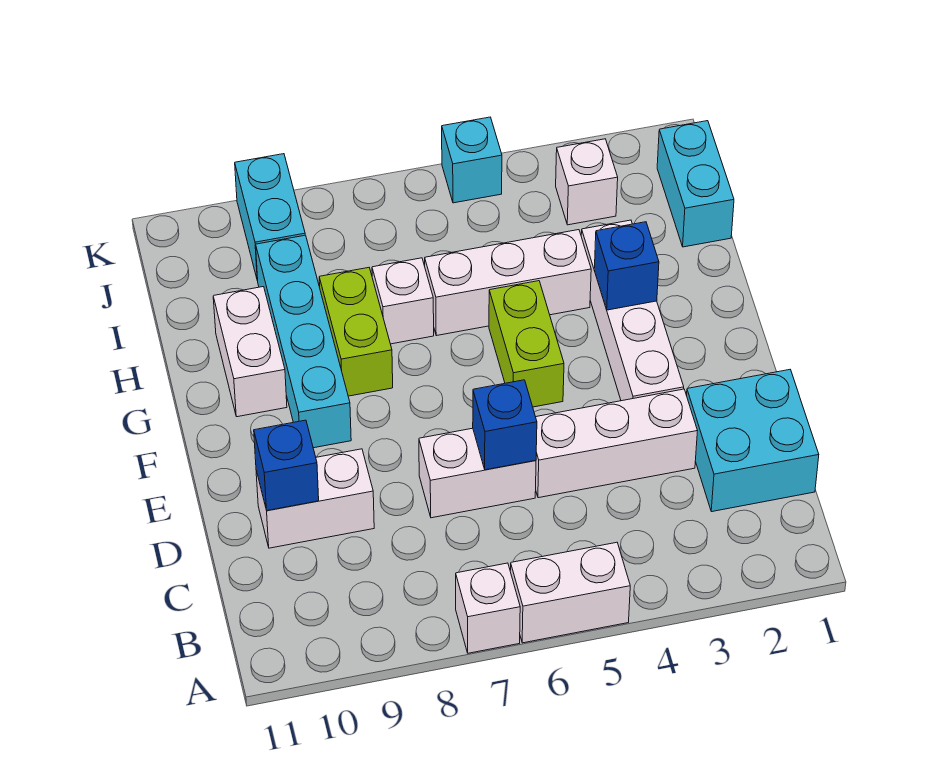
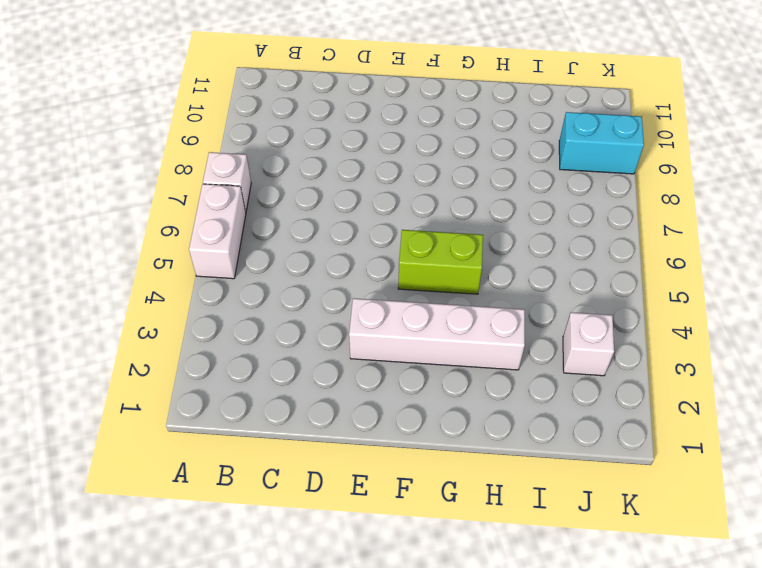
none -> cyan 2x2 brick [687,370,819,512]
none -> white 1x3 brick [536,389,697,498]
none -> white 1x2 brick [419,428,536,518]

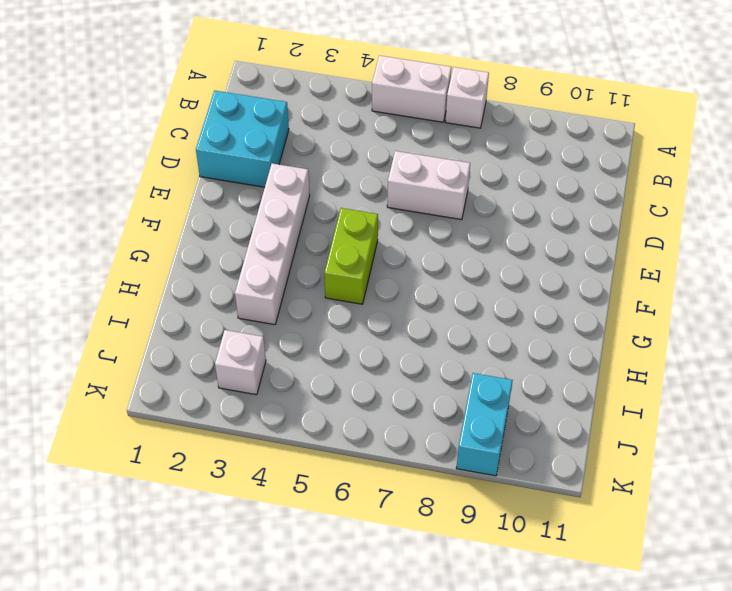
none -> white 1x3 brick [536,389,697,498]
none -> white 1x2 brick [256,449,374,548]
none -> cyan 1x4 brick [256,235,351,448]

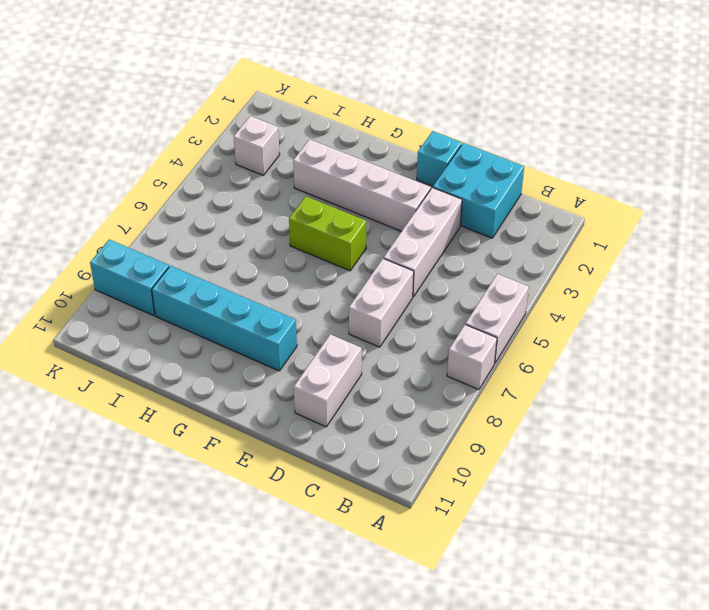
cyan 1x1 brick [417,131,462,186] -> cyan 1x1 brick moved to [442,117,502,203]
none -> lime 1x2 brick [319,268,393,396]
none -> white 1x2 brick [213,287,287,417]
none -> white 1x3 brick [425,230,591,336]

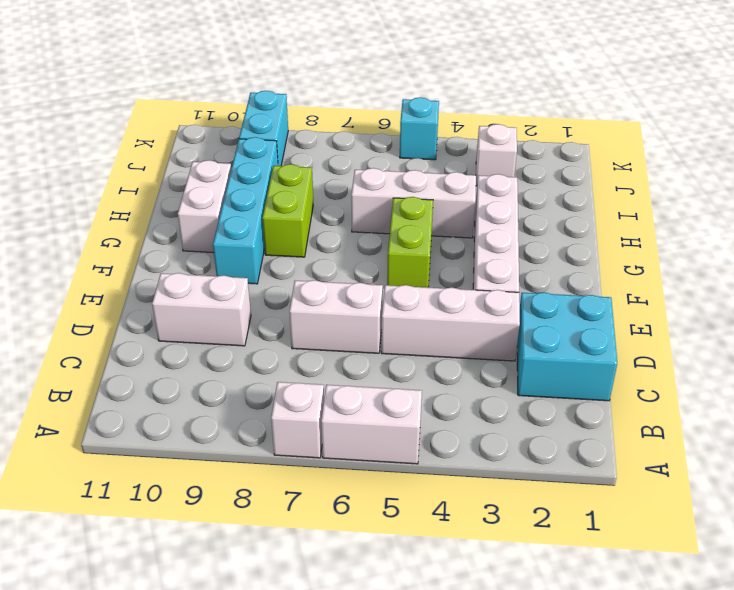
none -> white 1x1 brick [372,258,434,344]
none -> cyan 1x2 brick [657,121,734,247]
none -> blue 1x1 brick [473,380,537,470]

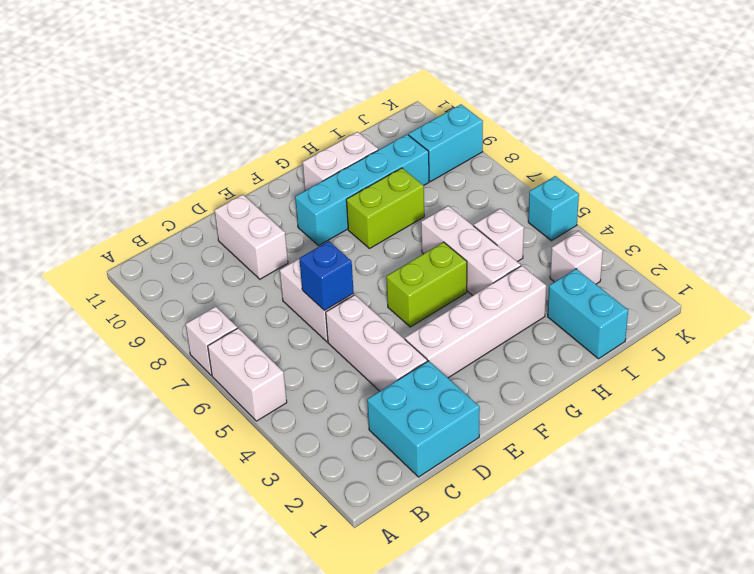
cyan 1x2 brick [548,269,628,359] -> cyan 1x2 brick turned to [657,121,734,247]
white 1x1 brick [474,209,524,262] -> white 1x1 brick moved to [372,258,434,344]
none -> blue 1x1 brick [254,420,319,511]
none -> blue 1x1 brick [594,222,659,310]

